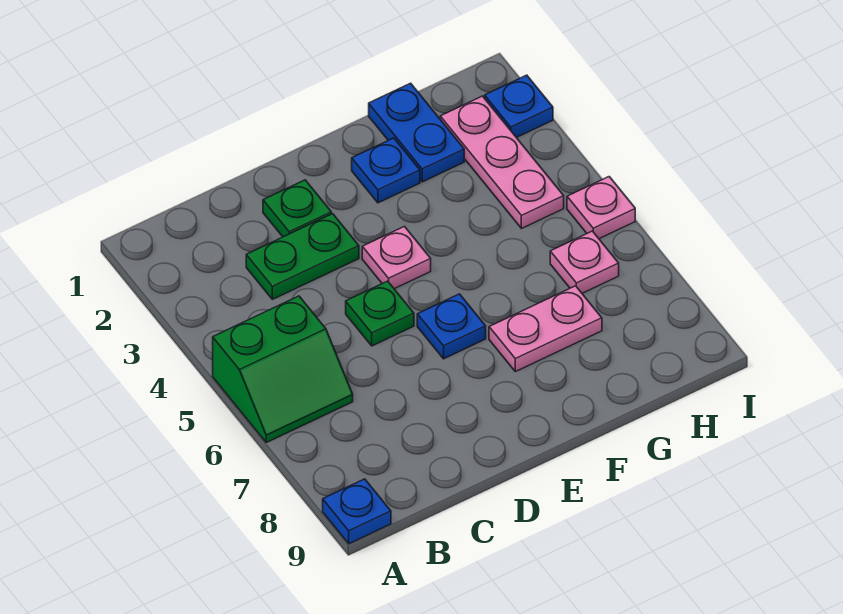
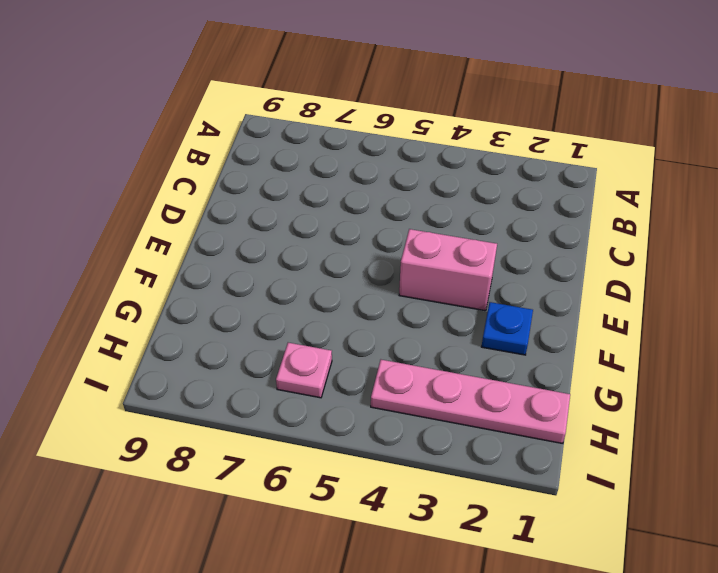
pink 1x2 brick [399,229,497,311] -> pink 1x1 plate [362,227,431,289]
pink 1x4 plate [371,360,570,444] -> pink 1x3 plate [440,96,564,229]
none -> green 2x2 slope [213,296,353,442]
none -> blue 1x1 plate [323,479,391,544]
none -> green 1x2 plate [246,214,359,299]

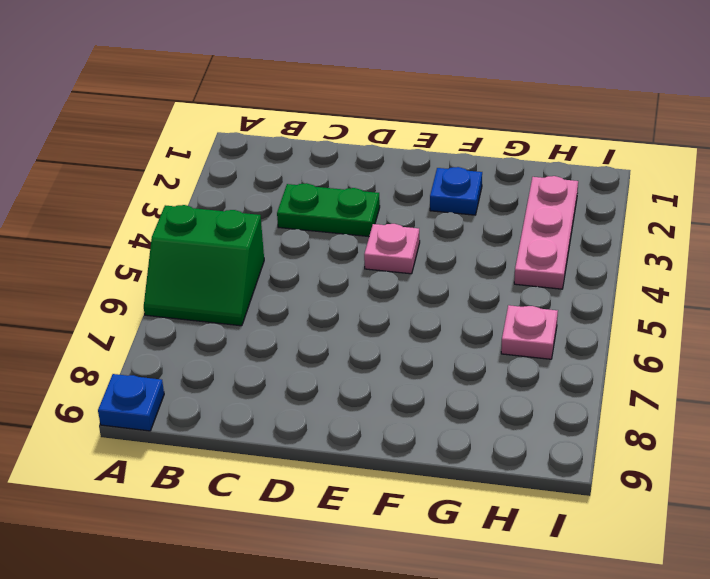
none -> green 1x1 plate [263,180,331,237]
none -> green 1x1 plate [346,281,414,346]
none -> blue 1x1 plate [417,294,486,359]

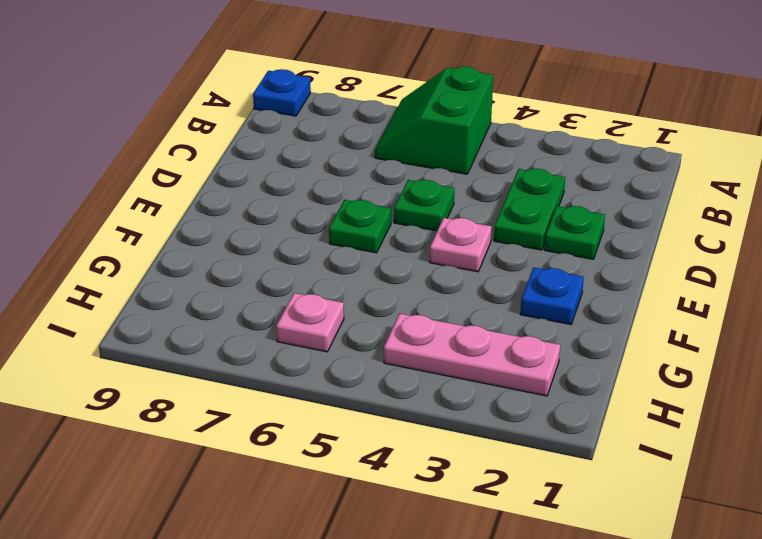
green 1x1 plate [329,200,391,253] -> blue 1x1 plate [417,294,486,359]
none -> pink 1x2 plate [489,286,602,372]
none -> blue 1x2 plate [369,83,464,182]
none -> blue 1x1 plate [485,75,553,138]

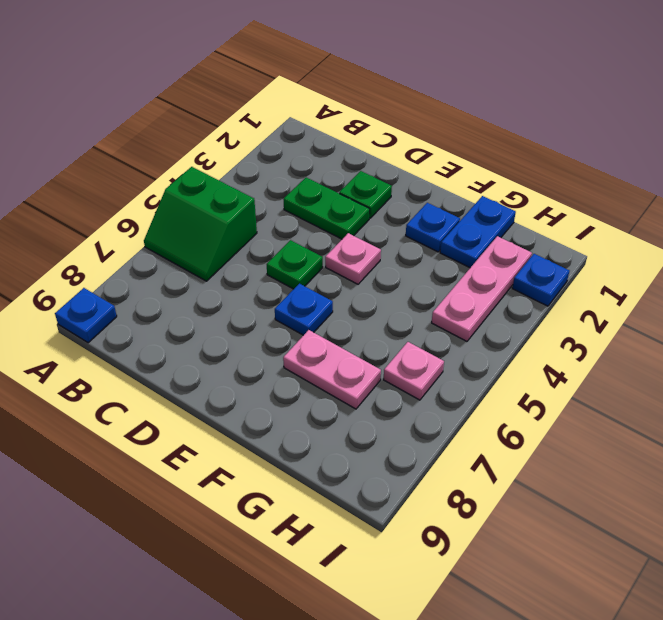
none -> pink 1x1 plate [567,177,635,239]

